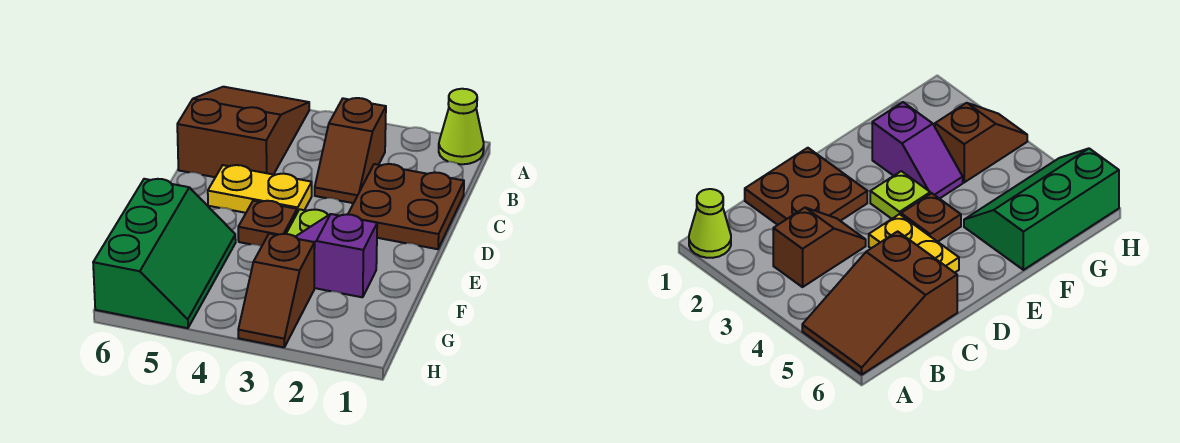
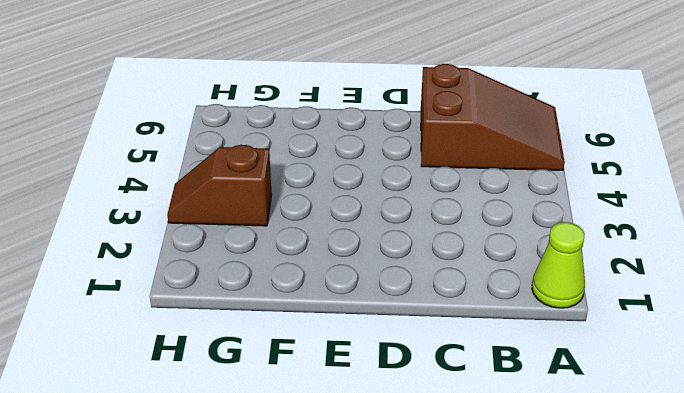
none -> brown 1x2 slope [315,98,386,203]
none -> brown 2x2 plate [348,164,464,249]

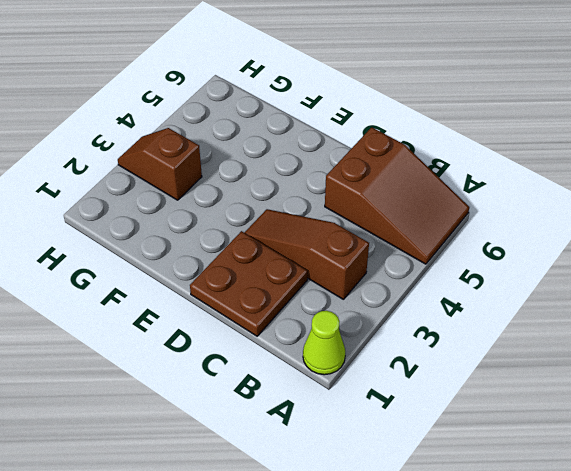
brown 1x3 slope [244,209,369,300] -> brown 1x2 slope [315,98,386,203]
none -> yellow 1x2 plate [208,165,312,213]
none -> lime 1x1 plate [286,209,328,237]

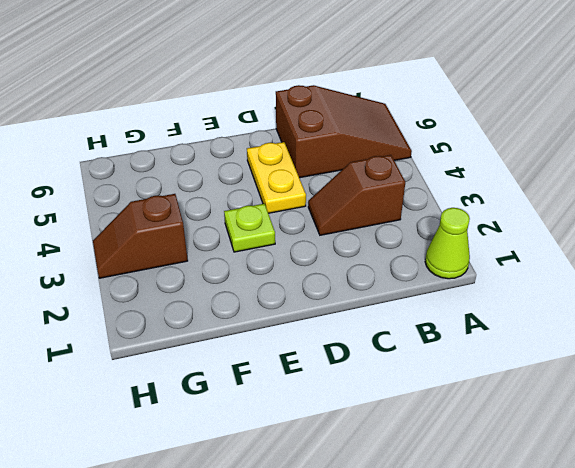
none -> brown 2x2 plate [348,164,464,249]
none -> brown 1x1 plate [238,201,297,246]

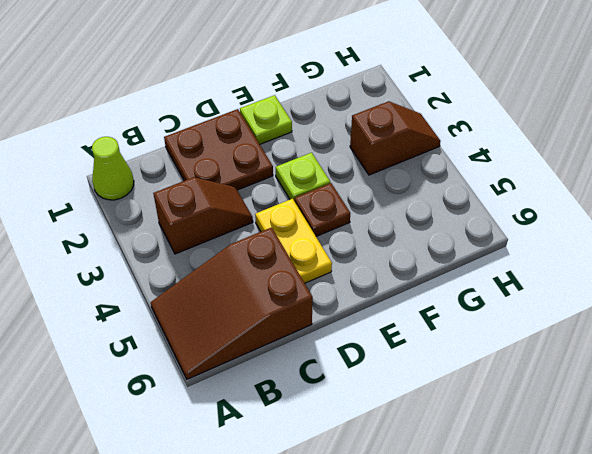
lime 1x1 plate [240,95,292,144] -> none
none -> purple 1x2 slope [296,214,377,297]
none -> green 2x3 slope [93,179,236,328]

